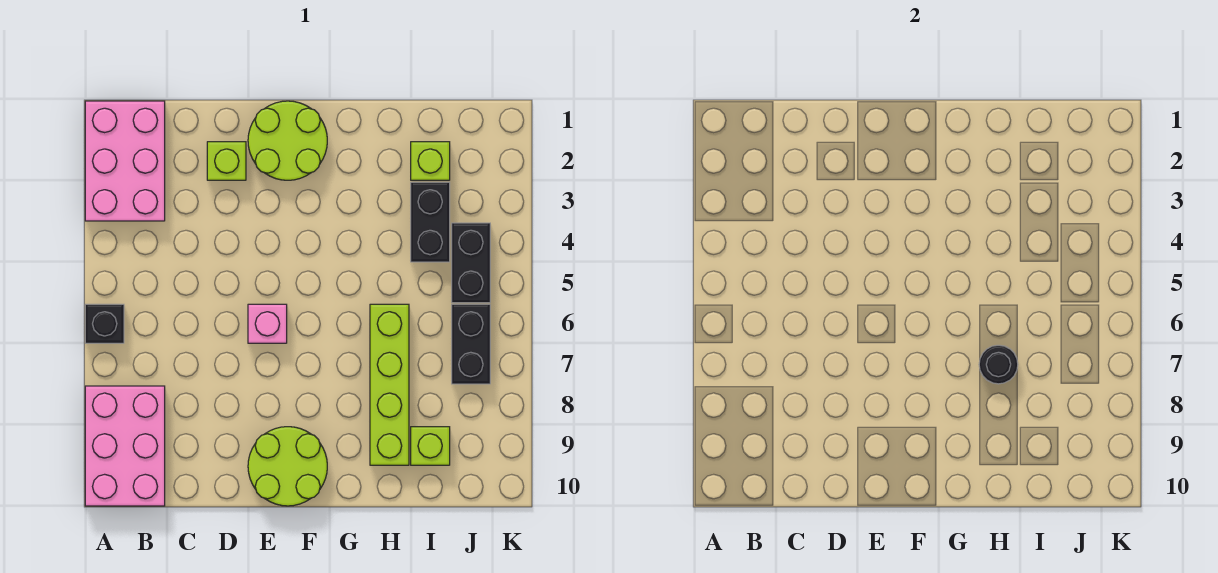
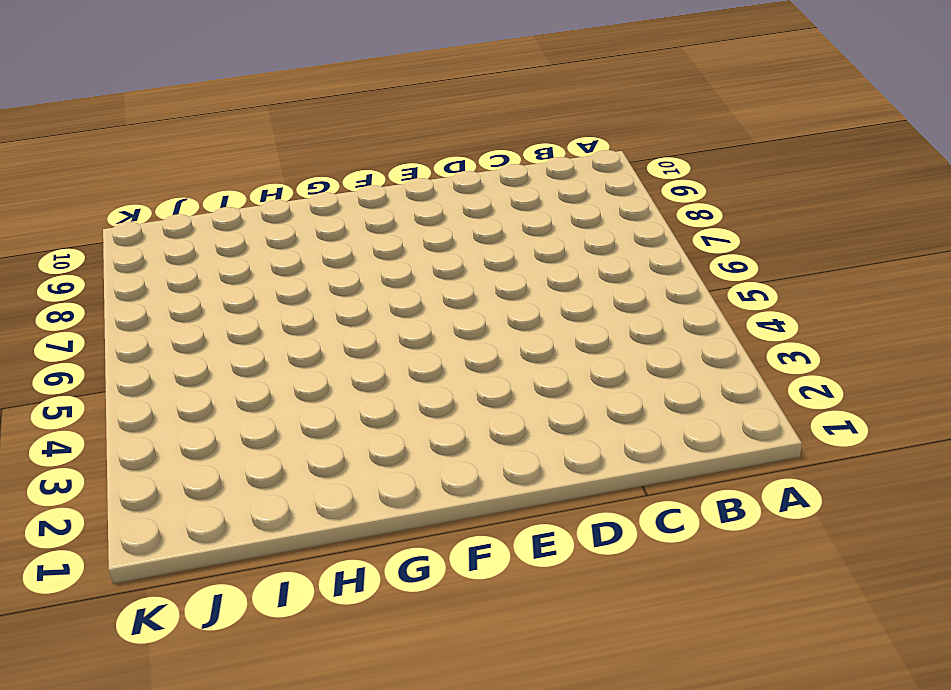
none -> pink 2x3 brick [85,101,165,221]
none -> black 1x1 brick [85,304,124,343]
none -> pink 2x3 brick [85,386,165,506]

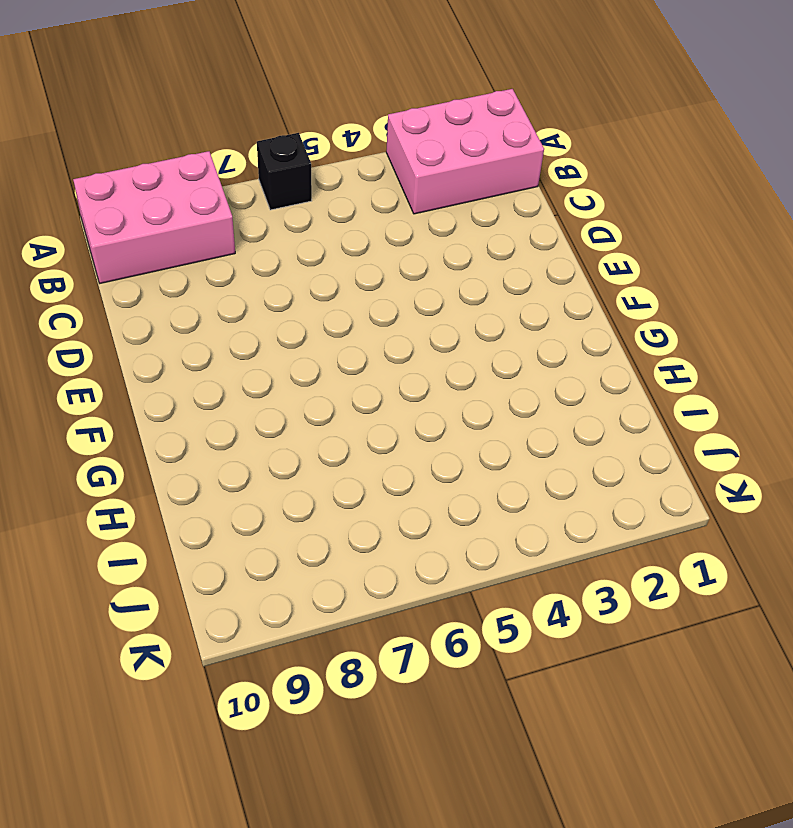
none -> lime 1x1 brick [207,142,246,180]
none -> lime 2x2 round brick [248,101,327,180]
none -> pink 1x1 brick [248,304,287,343]

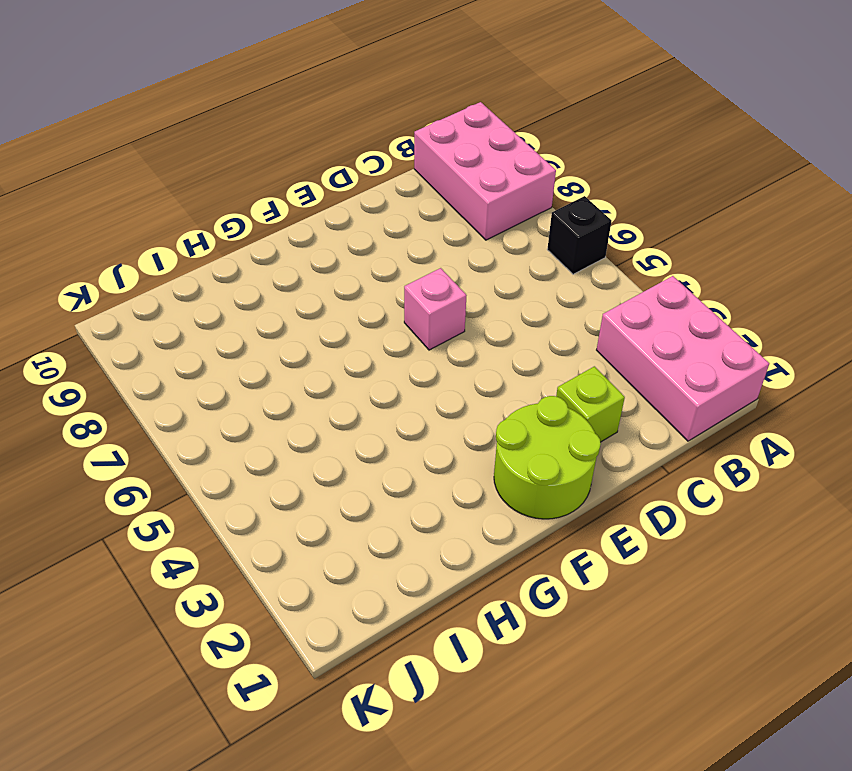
none -> lime 2x2 round brick [248,427,327,506]
none -> lime 1x4 brick [370,304,409,465]
none -> lime 1x1 brick [411,142,450,180]

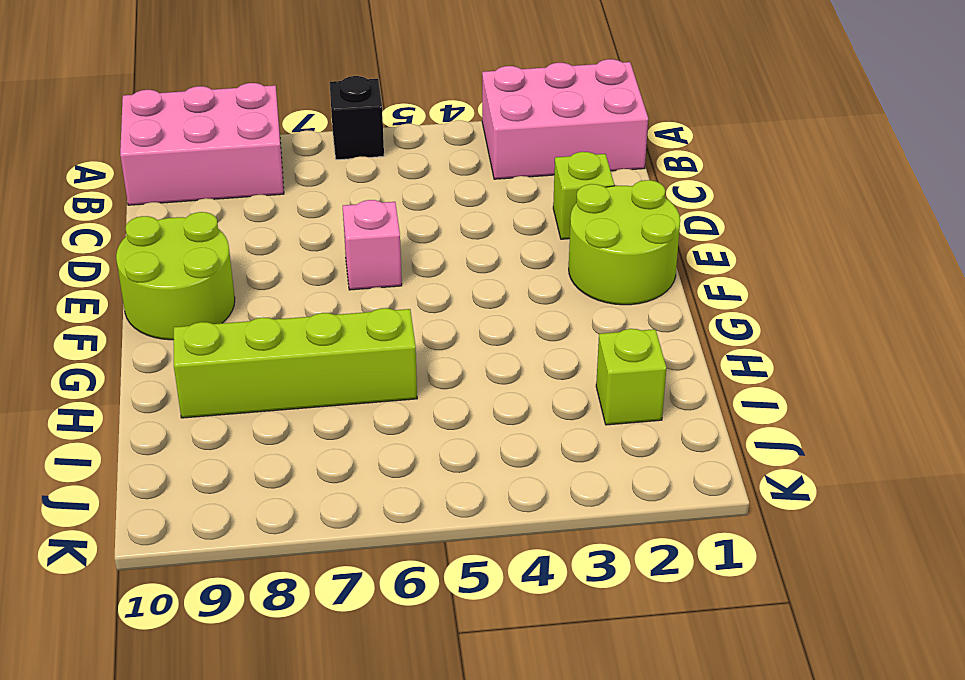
none -> black 1x2 brick [411,182,450,262]
none -> lime 1x1 brick [411,427,450,465]
none -> black 1x2 brick [452,223,490,303]

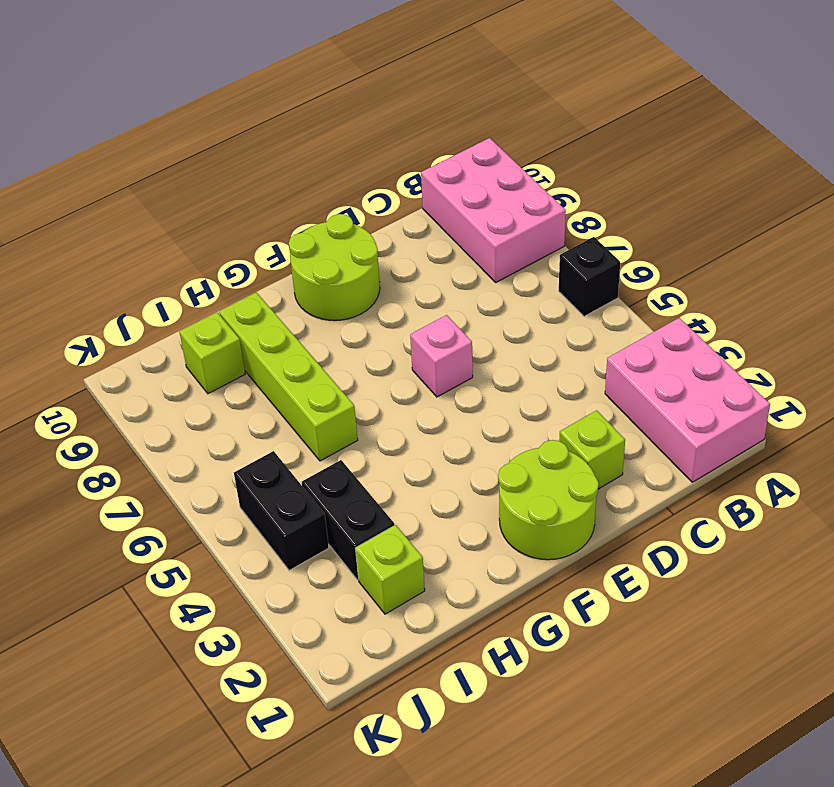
none -> black 1x2 brick [452,304,490,384]
none -> black 1x1 round brick [979,345,1018,384]

